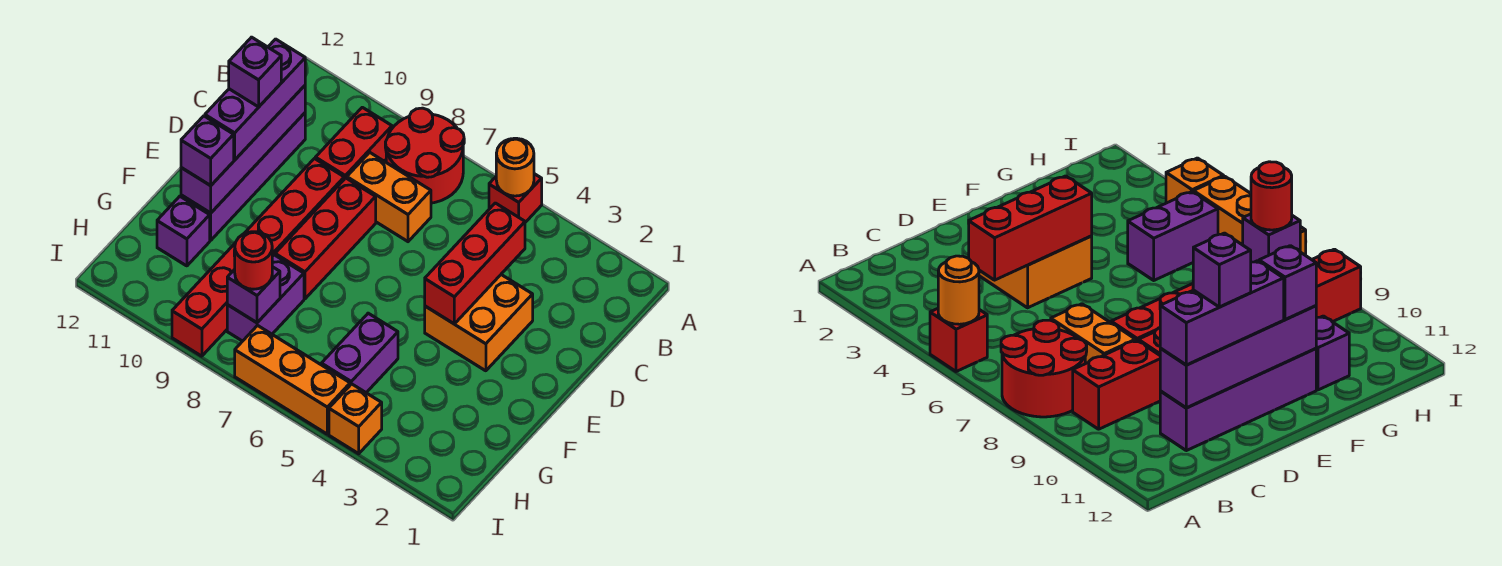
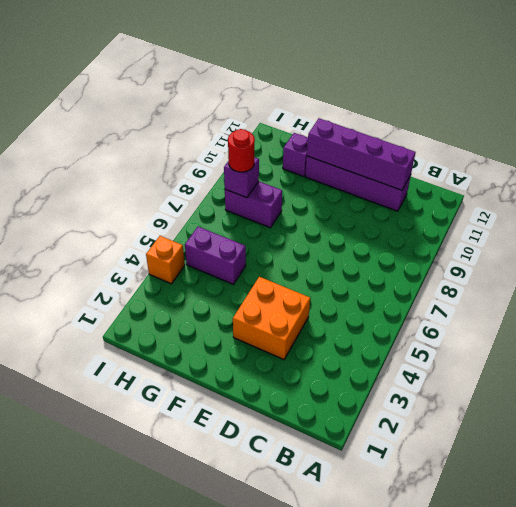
none -> red 1x1 brick [489,174,542,222]
none -> red 2x2 round brick [385,108,464,203]
none -> red 1x2 brick [315,107,392,179]

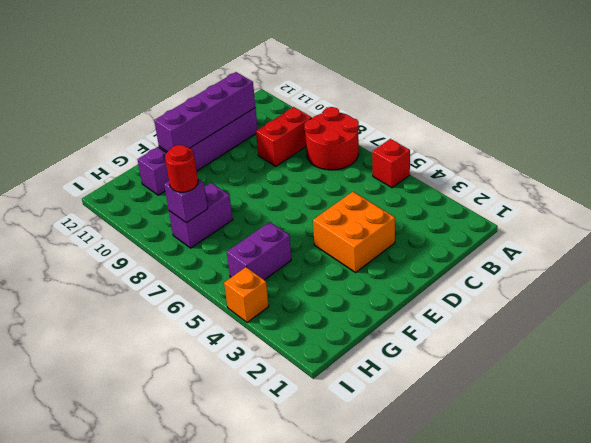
none -> orange 1x2 brick [347,152,431,241]
none -> red 1x3 brick [275,178,376,299]
none -> red 1x6 brick [172,159,344,356]

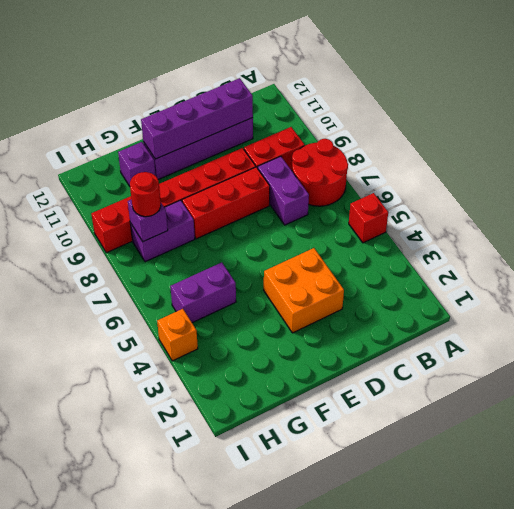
purple 1x2 brick [258,156,309,225] -> orange 1x2 brick [347,152,431,241]
none -> orange 1x3 brick [235,326,350,434]
none -> orange 1x1 round brick [496,138,534,196]
none -> red 1x3 brick [425,203,525,324]

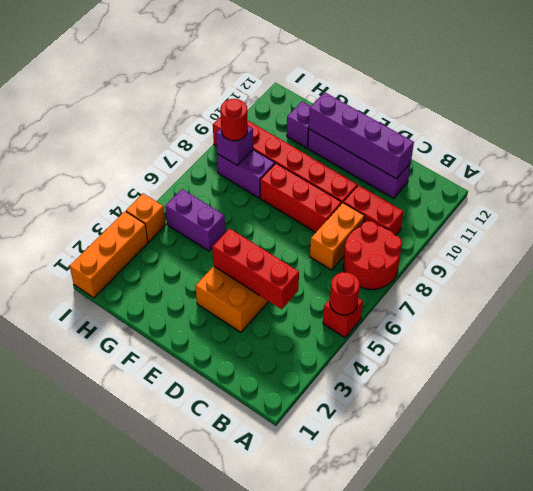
red 1x1 round brick [330,272,360,315] -> orange 1x1 round brick [496,138,534,196]
orange 1x3 brick [70,211,148,298] -> orange 1x3 brick moved to [235,326,350,434]
none -> purple 1x3 brick [205,39,305,160]
none -> purple 1x1 brick [181,116,234,186]
none -> purple 1x1 brick [229,37,281,107]

